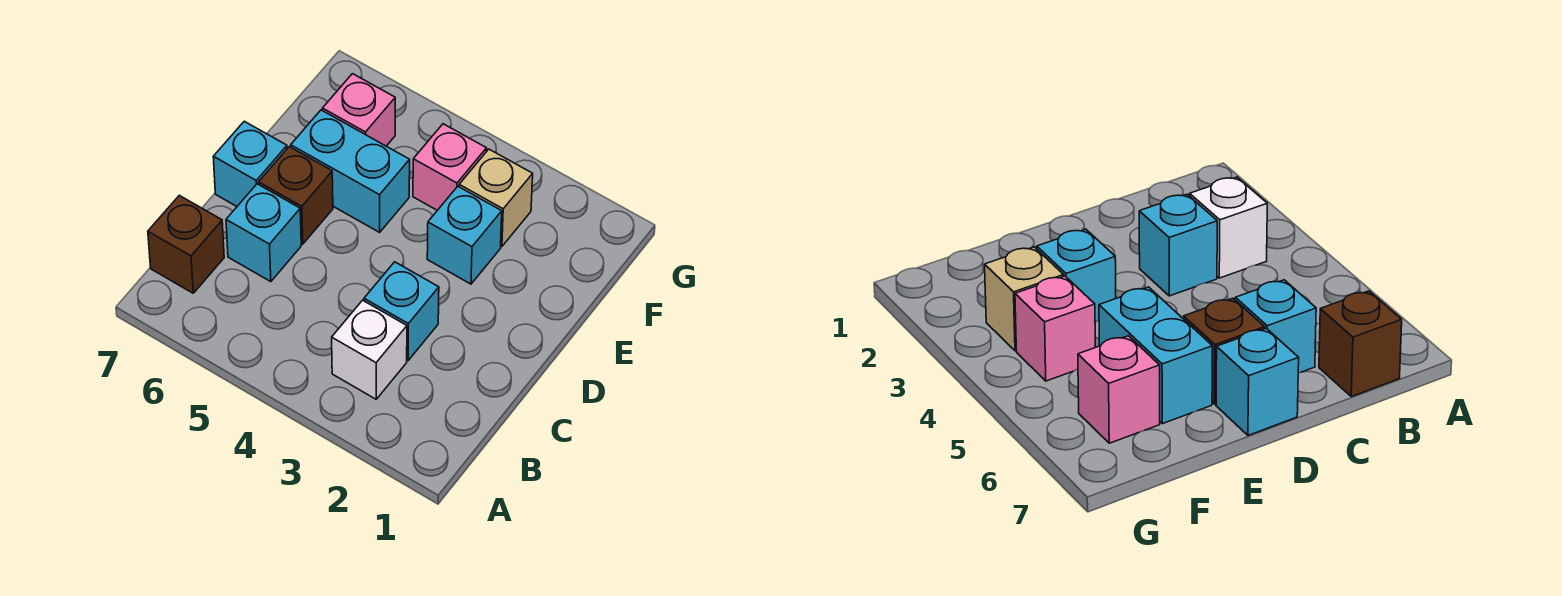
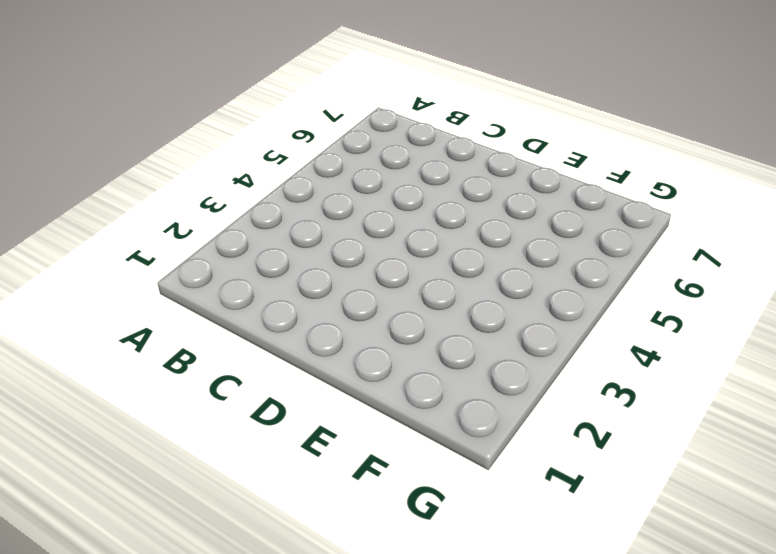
none -> white 1x1 brick [332,300,407,399]
none -> brown 1x1 brick [148,195,224,293]

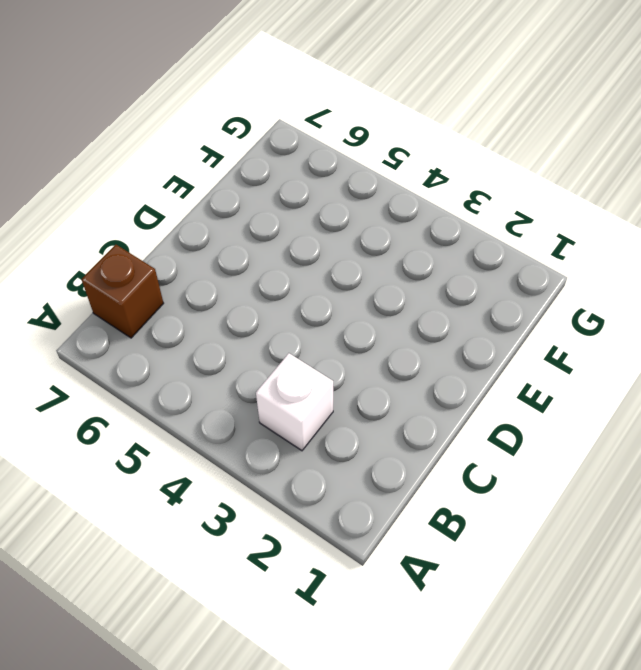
none -> cyan 1x1 brick [364,262,439,360]
none -> cyan 1x1 brick [226,184,301,282]

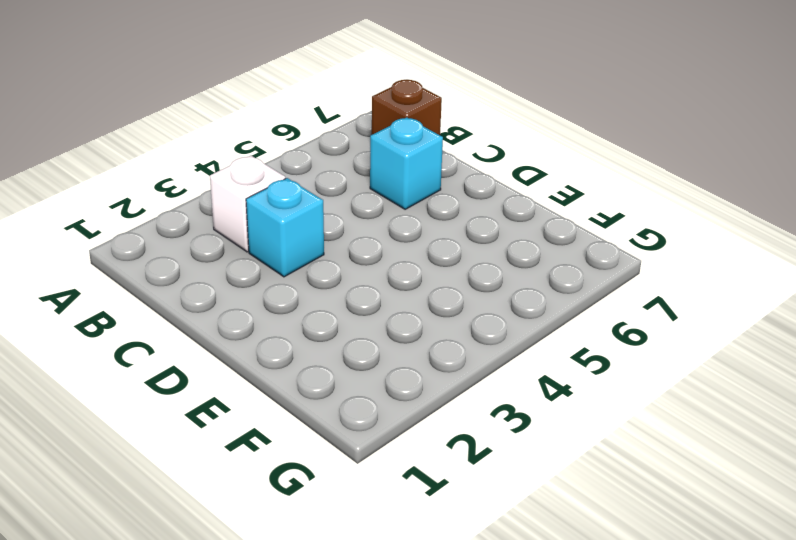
none -> brown 1x1 brick [259,147,333,244]
none -> cyan 1x1 brick [213,121,287,206]

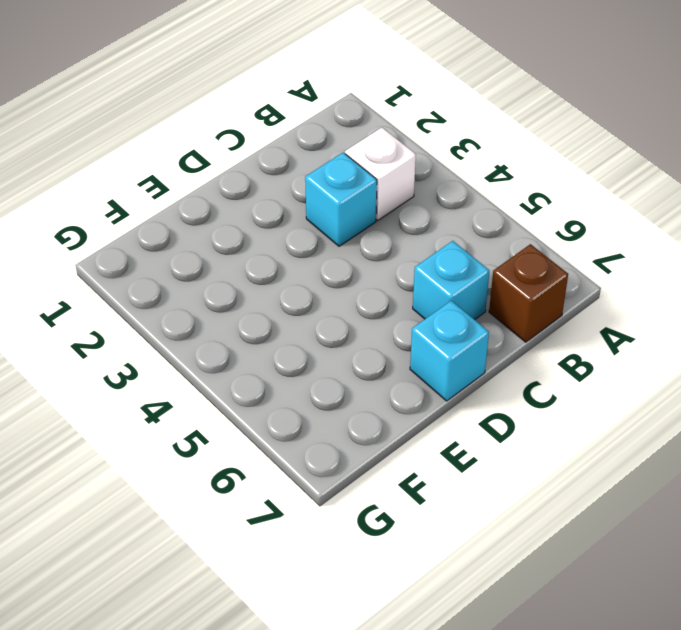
none -> brown 1x1 brick [259,147,333,244]
none -> cyan 1x1 brick [427,187,502,284]

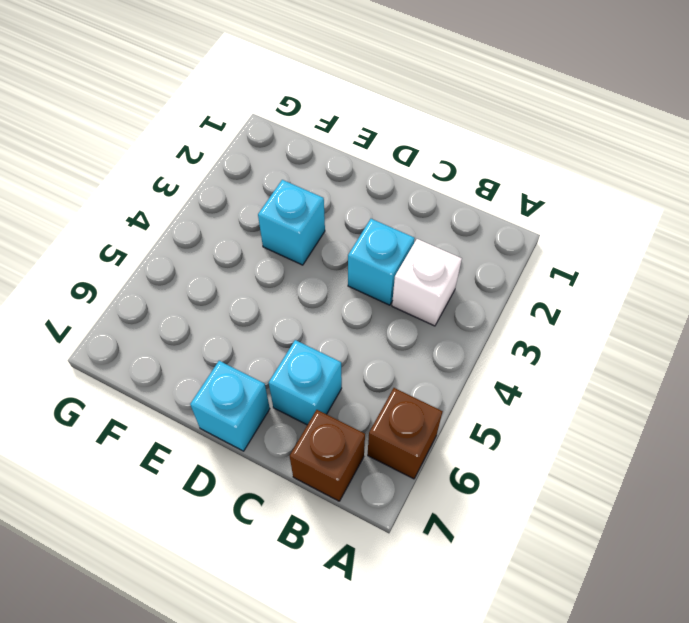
brown 1x1 brick [368,388,443,479] -> brown 1x1 brick moved to [259,147,333,244]
none -> cyan 1x2 brick [291,110,410,232]
none -> tan 1x1 brick [459,149,533,247]

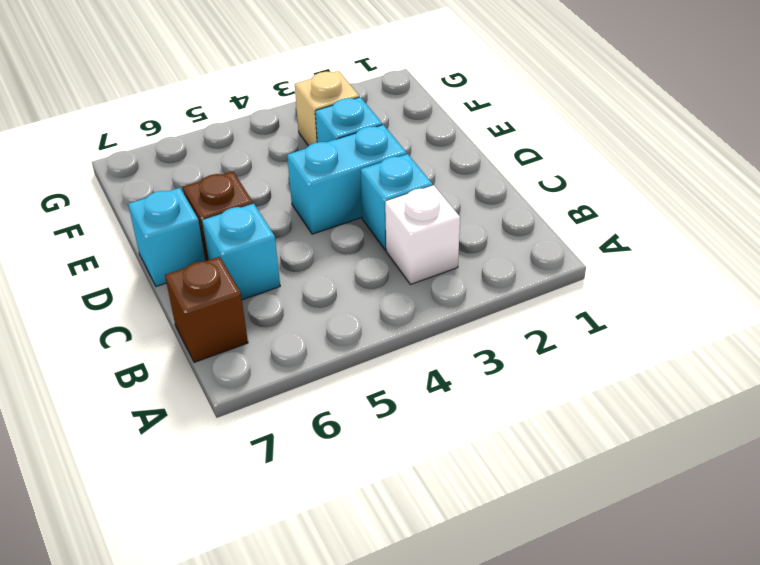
cyan 1x2 brick [287,125,407,234] -> cyan 1x2 brick moved to [291,110,410,232]
none -> pink 1x1 brick [413,124,487,210]
none -> pink 1x1 brick [322,74,395,146]

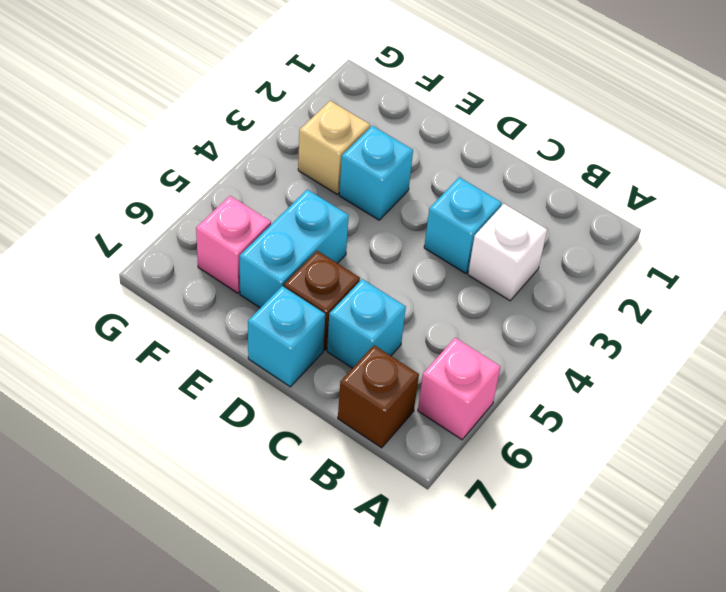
pink 1x1 brick [418,338,501,440] -> pink 1x1 brick moved to [413,124,487,210]

